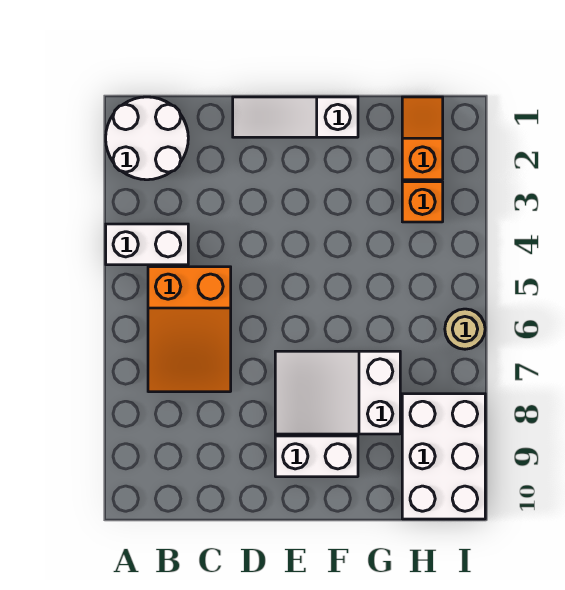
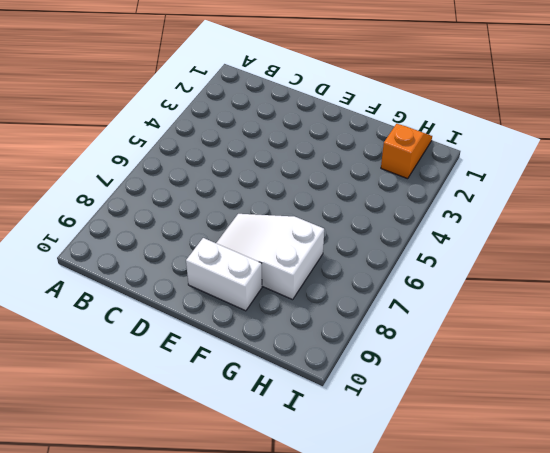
none -> white 2x2 round brick [106,97,188,180]
none -> white 1x2 brick [106,224,188,265]

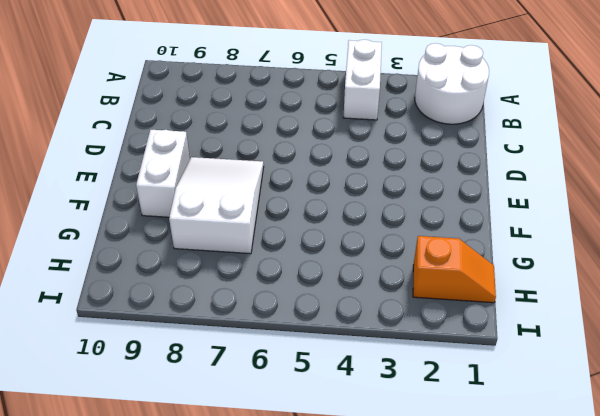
none -> orange 2x3 slope [148,267,231,392]
none -> white 1x3 slope [233,97,358,137]

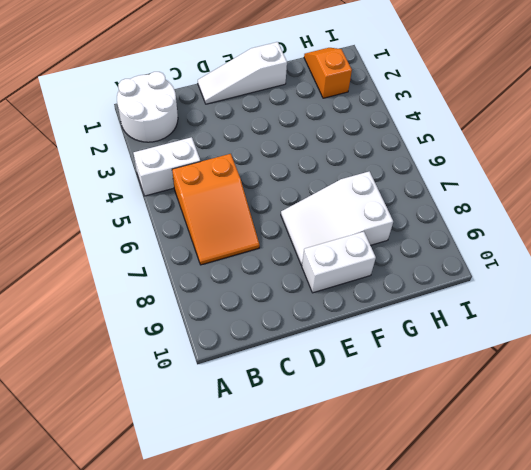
none -> orange 1x1 brick [402,182,443,222]
none -> white 2x3 brick [402,394,485,519]

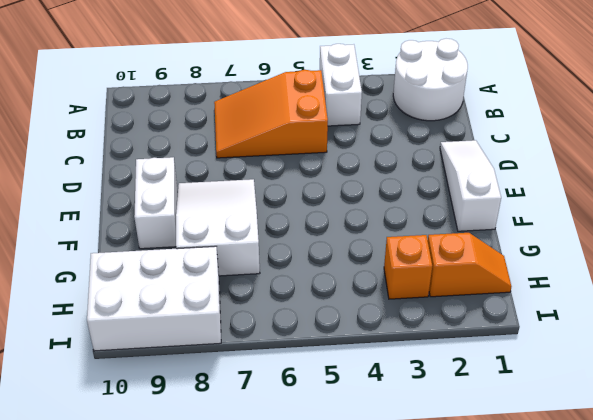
none -> tan 1x1 round brick [445,309,485,349]

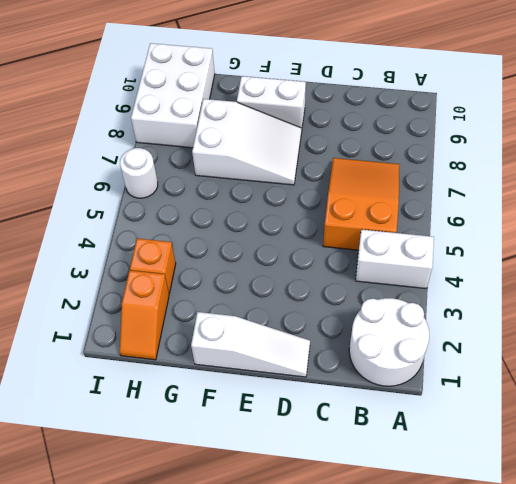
white 1x1 round brick [120,148,158,198] -> tan 1x1 round brick [445,309,485,349]

